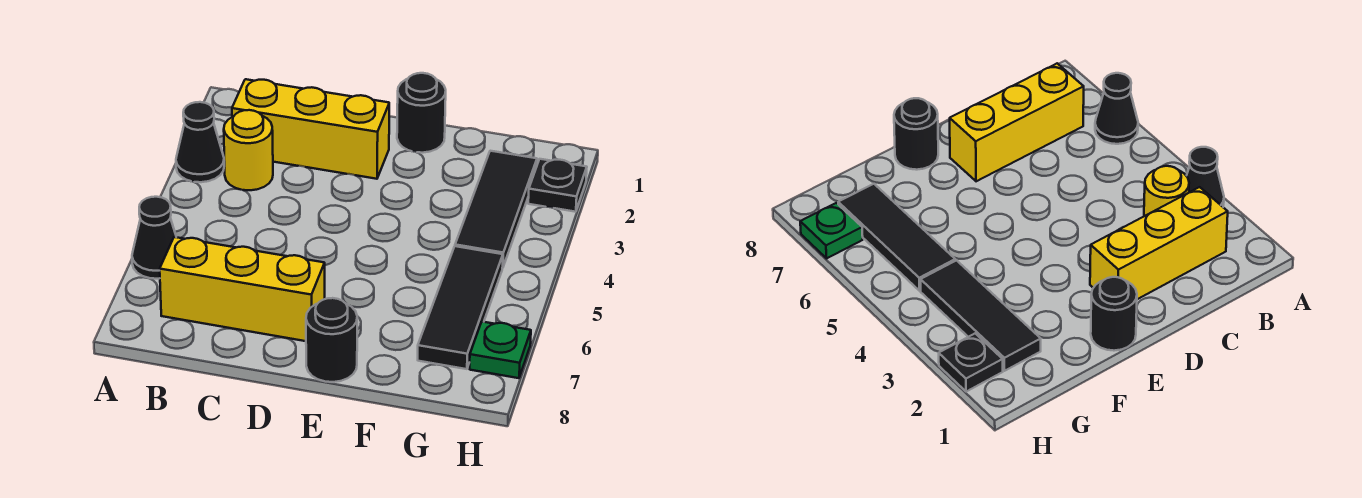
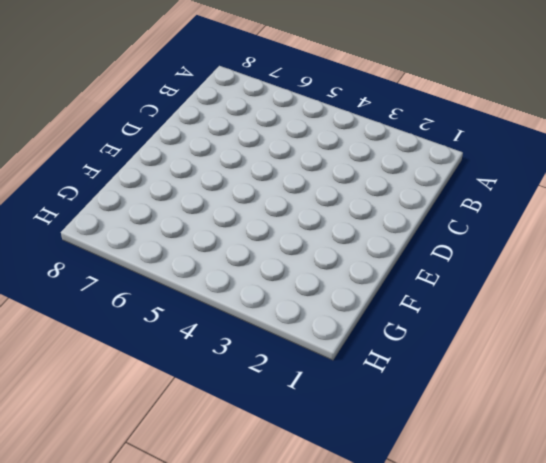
none -> black 1x1 cone [176,102,224,182]
none -> black 1x1 cone [132,197,176,279]

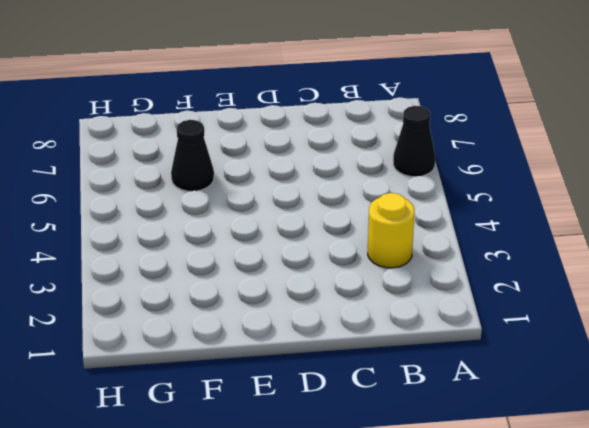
black 1x1 cone [171,120,214,191] -> black 1x1 cone moved to [176,102,224,182]
none -> yellow 1x3 brick [232,79,389,179]
none -> yellow 1x3 brick [160,237,325,341]

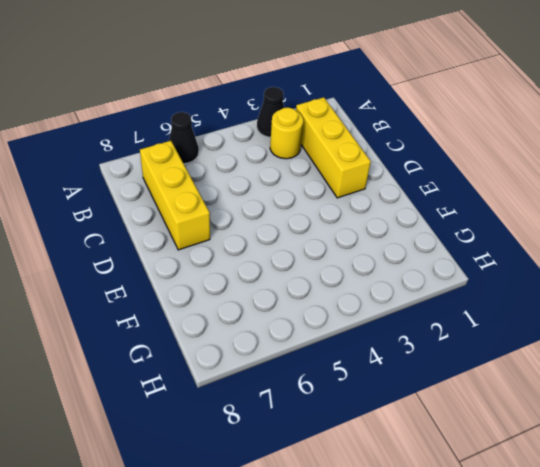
none -> black 1x1 round brick [397,73,446,153]
none -> black 1x1 round brick [306,298,357,382]

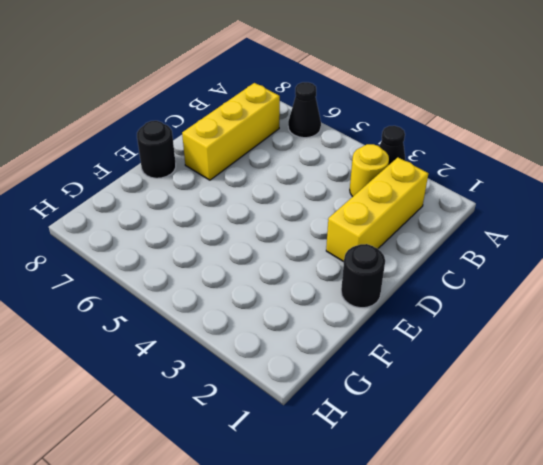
none -> black 1x3 tile [455,151,537,268]
none -> black 1x3 tile [418,246,503,369]

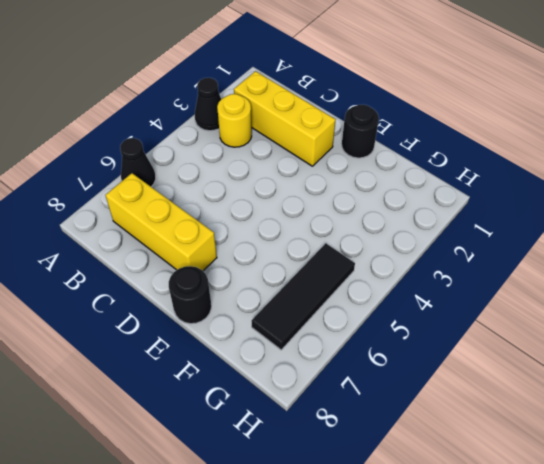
none -> black 1x3 tile [455,151,537,268]
none -> black 1x1 plate [528,159,587,212]

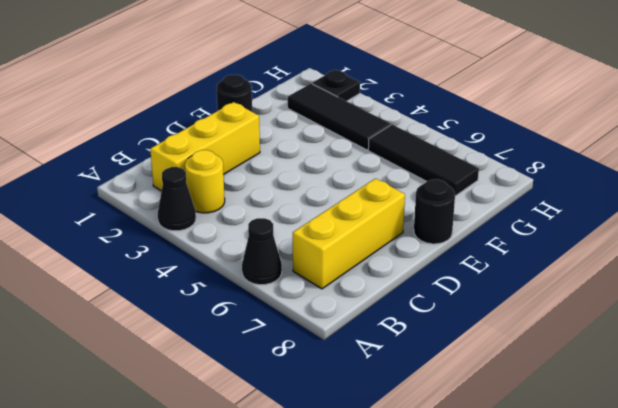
none -> green 1x1 plate [470,322,531,378]

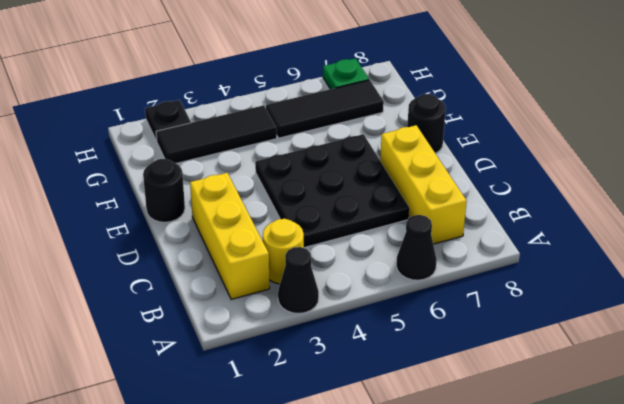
black 3x3 plate [255,134,410,248] -> none

